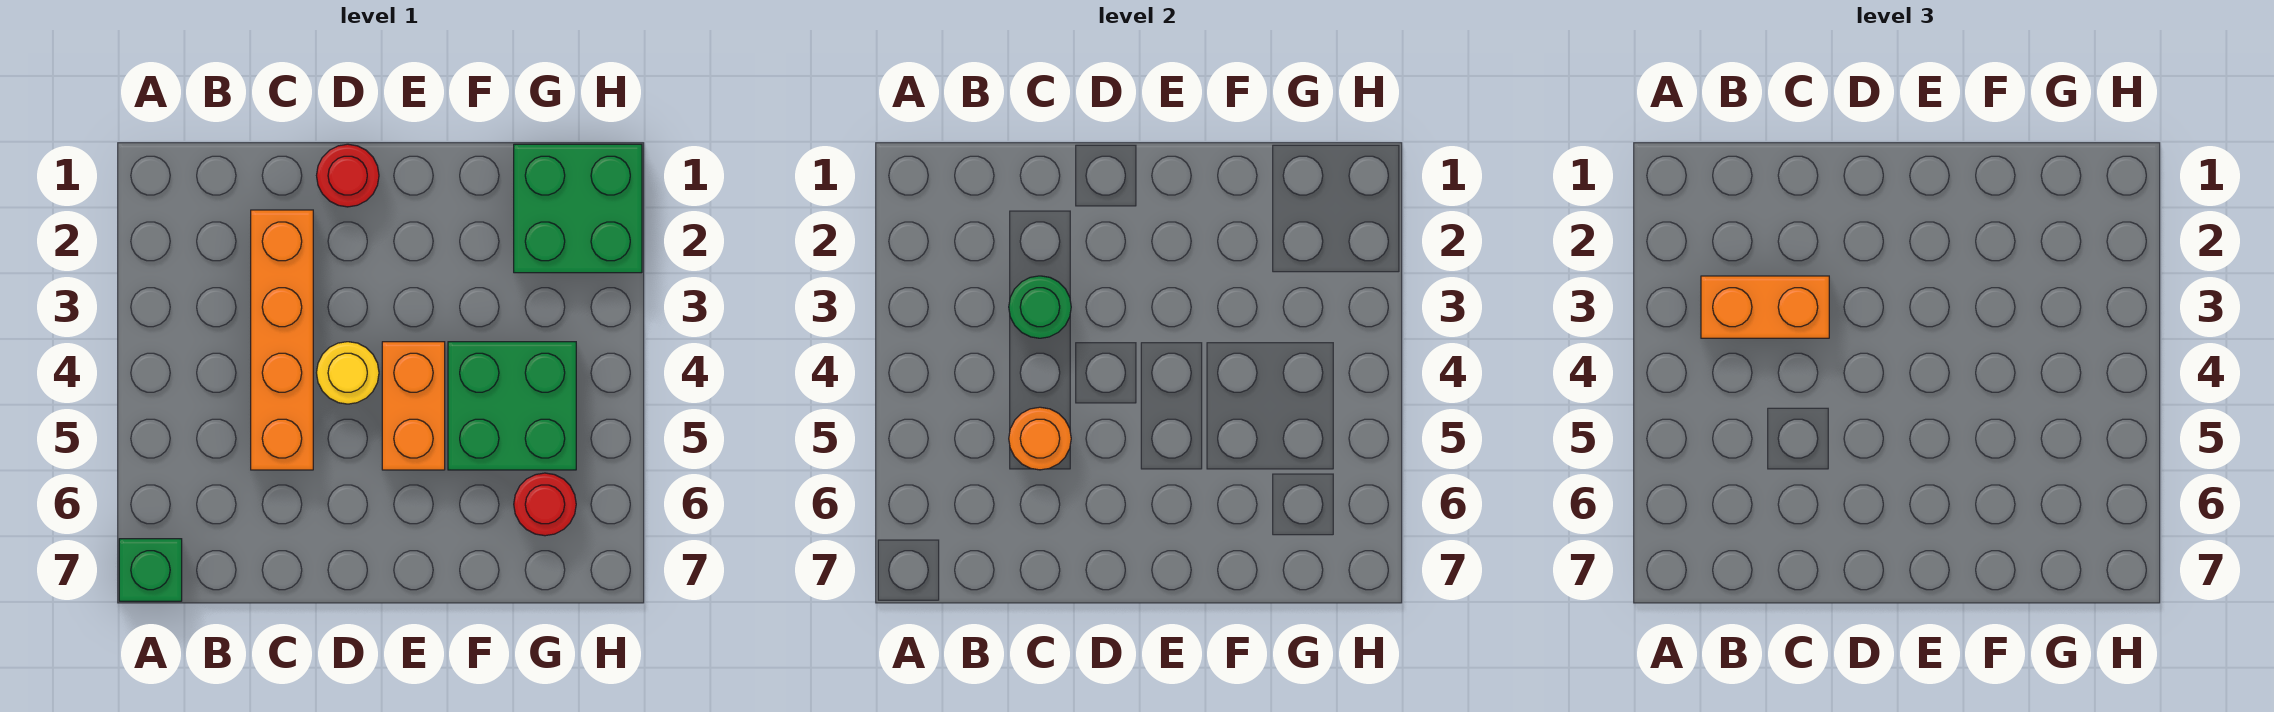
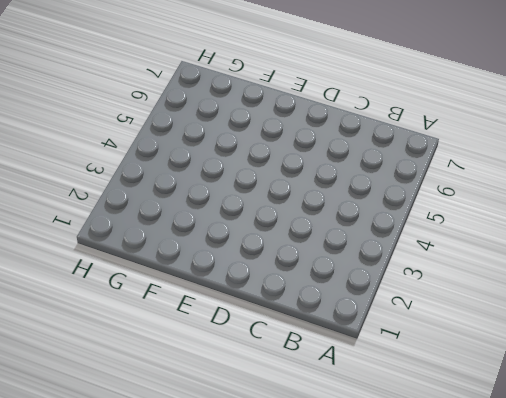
none -> green 1x1 brick [119,539,182,601]
none -> orange 1x4 brick [251,210,313,470]

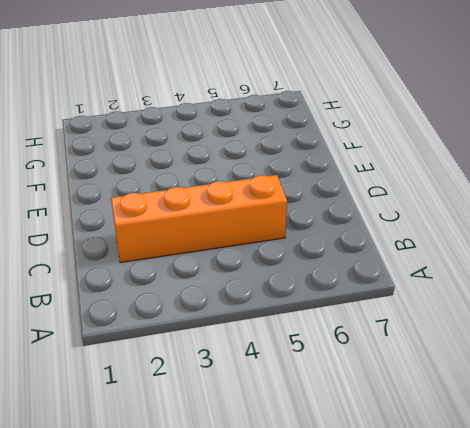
none -> green 1x1 brick [119,539,182,601]
none -> red 1x1 round brick [317,144,379,207]

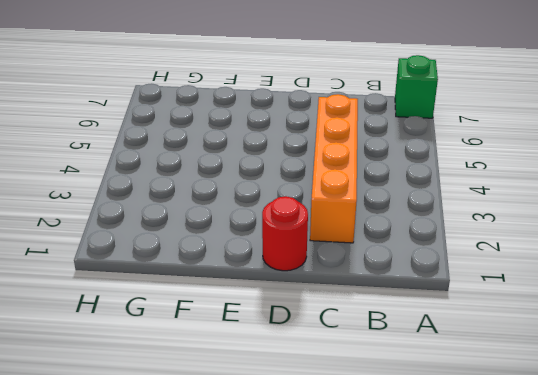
none -> yellow 1x1 round brick [317,342,379,404]
none -> orange 1x2 brick [382,342,445,470]

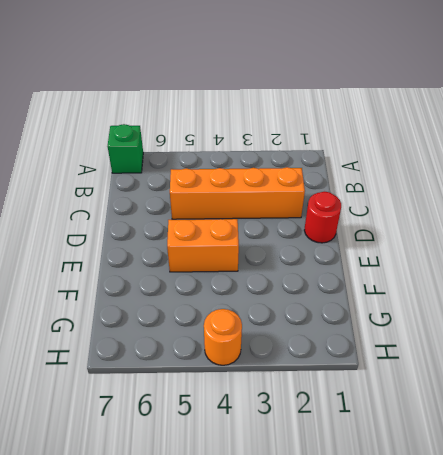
orange 1x1 round brick [204,309,242,365] -> orange 1x1 round brick moved to [1009,407,1071,470]
none -> yellow 1x1 round brick [317,342,379,404]
none -> green 2x2 brick [448,342,576,470]

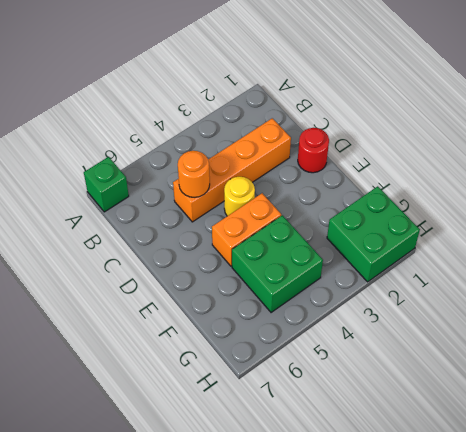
none -> red 1x1 round brick [514,473,576,536]
none -> green 1x1 round brick [1009,276,1071,338]

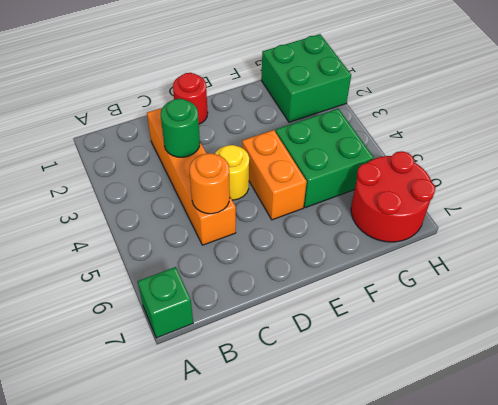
red 2x2 round brick [351,151,435,242] -> red 1x1 round brick [514,473,576,536]
none -> orange 1x2 brick [1701,276,1829,338]

